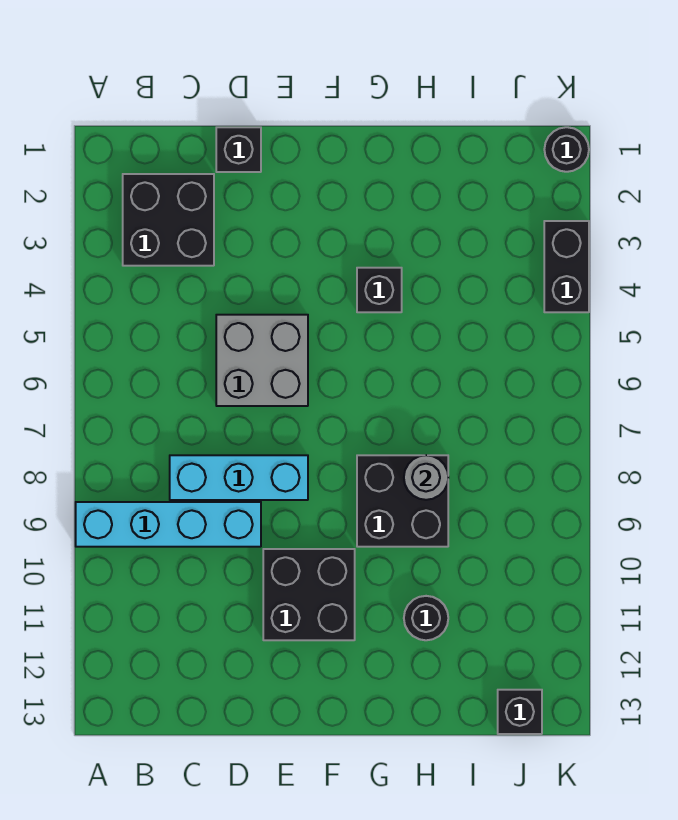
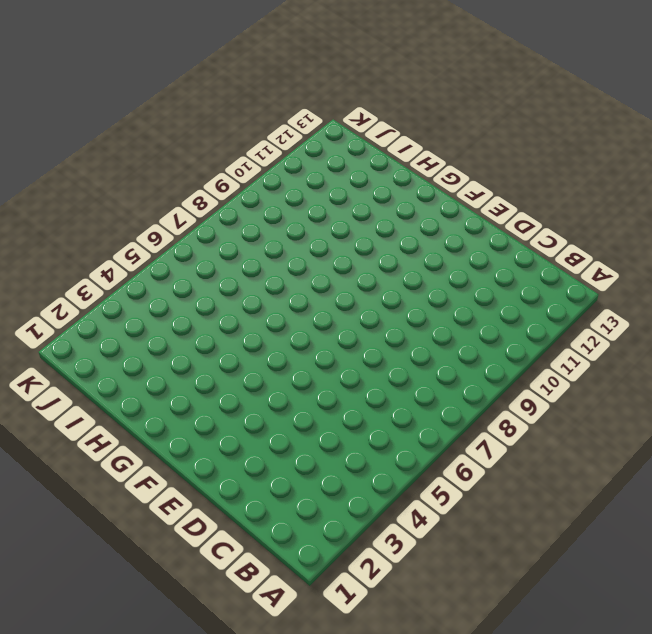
none -> cyan 1x4 brick [76,502,261,547]
none -> black 2x2 brick [123,174,214,266]
none -> cyan 1x3 brick [170,455,308,500]

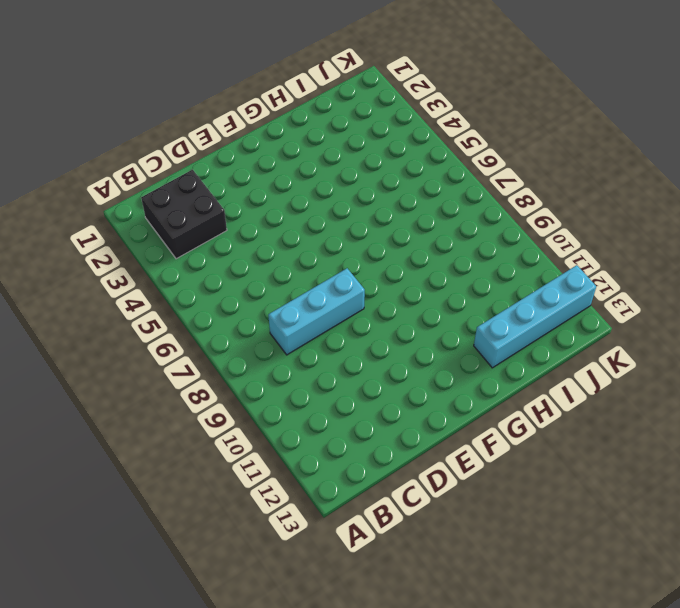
cyan 1x4 brick [474,265,596,368] -> cyan 1x4 brick moved to [76,502,261,547]
none -> black 1x1 brick [216,127,261,172]
none -> grey 2x2 brick [216,315,308,406]
none -> black 2x2 brick [263,549,355,640]

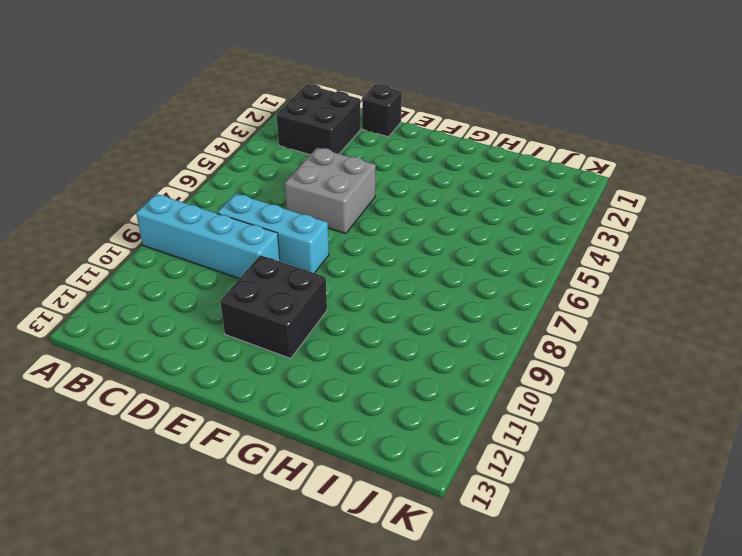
none -> black 1x1 brick [357,268,402,312]
none -> black 2x2 brick [357,455,448,547]
none -> black 1x1 round brick [404,596,448,640]

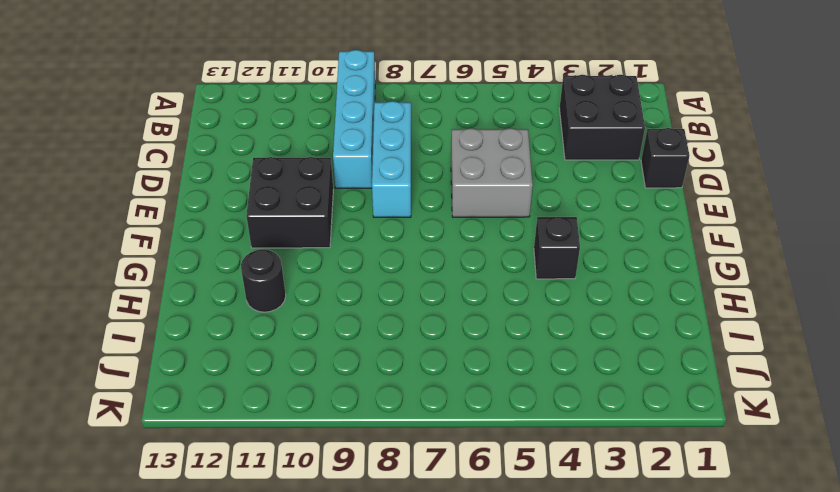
none -> black 2x2 brick [357,455,448,547]
none -> black 1x1 brick [498,690,542,734]
none -> black 1x1 round brick [544,127,589,172]

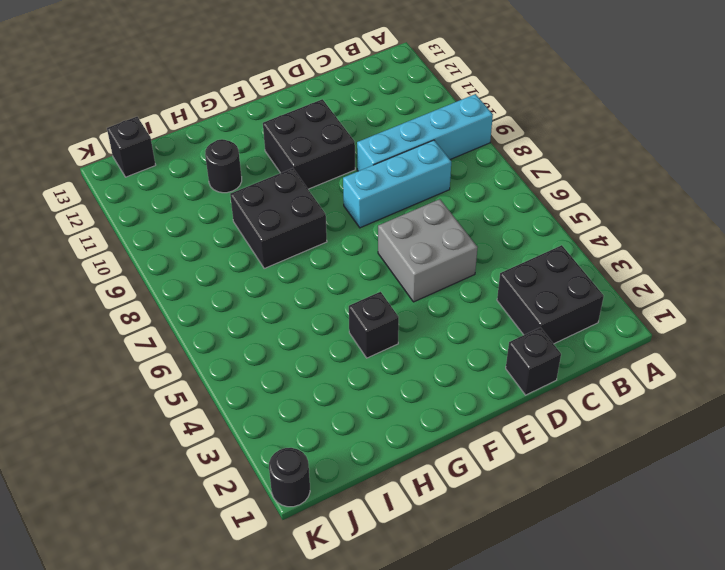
none -> black 1x2 brick [544,221,589,312]
none -> grey 1x1 round brick [404,455,448,500]

